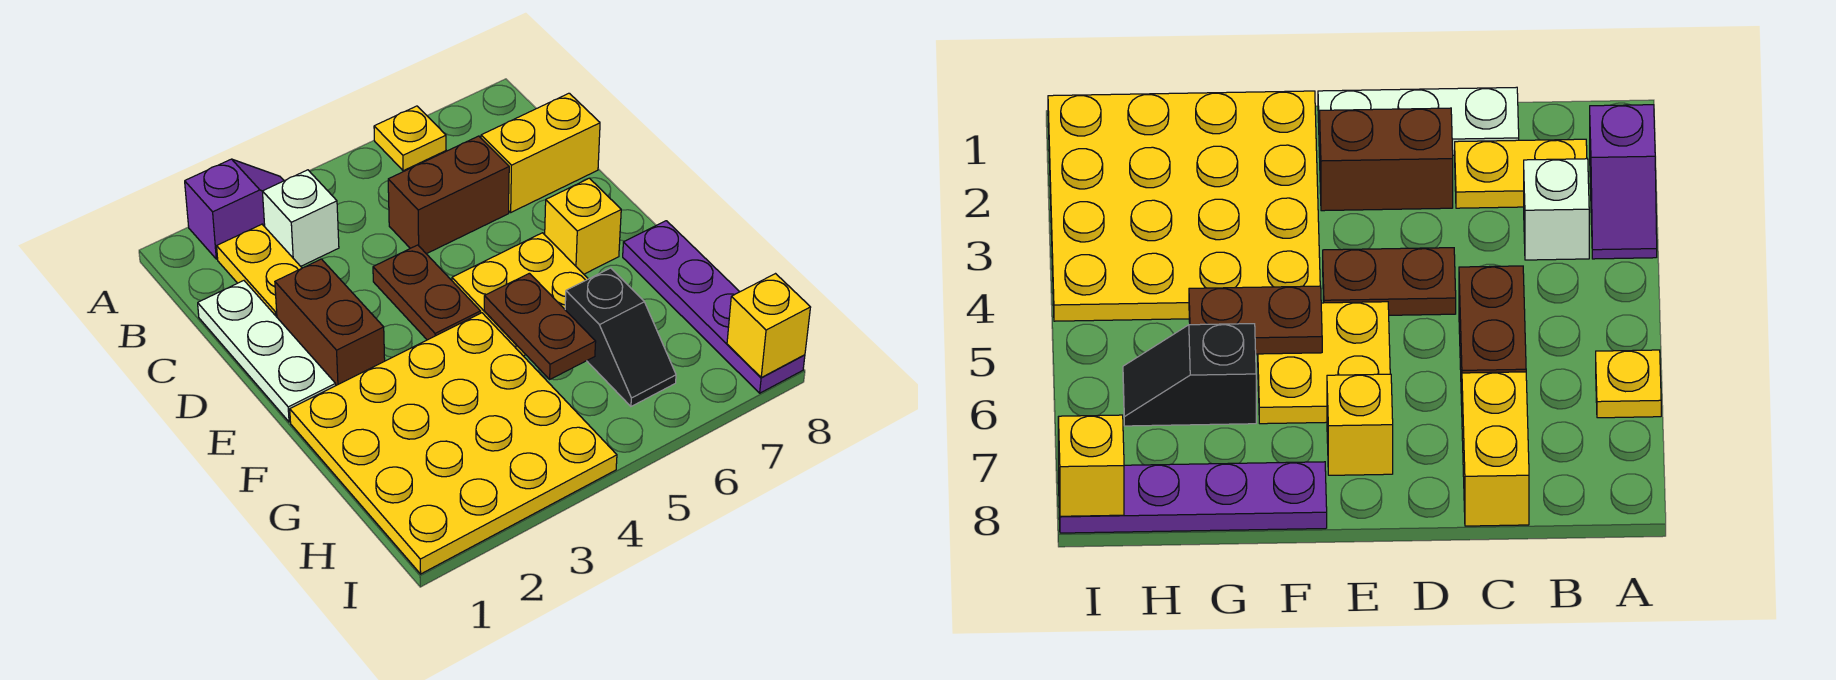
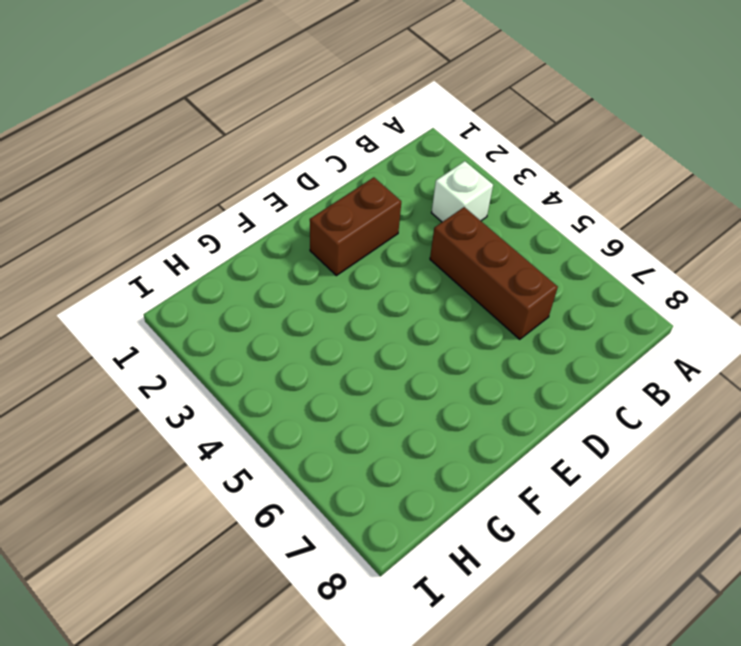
brown 1x3 brick [430,207,558,339] -> brown 1x2 brick [388,136,509,254]
none -> purple 1x2 slope [185,159,284,259]
none -> yellow 1x1 plate [374,106,446,171]
none -> yellow 1x2 plate [217,224,302,317]

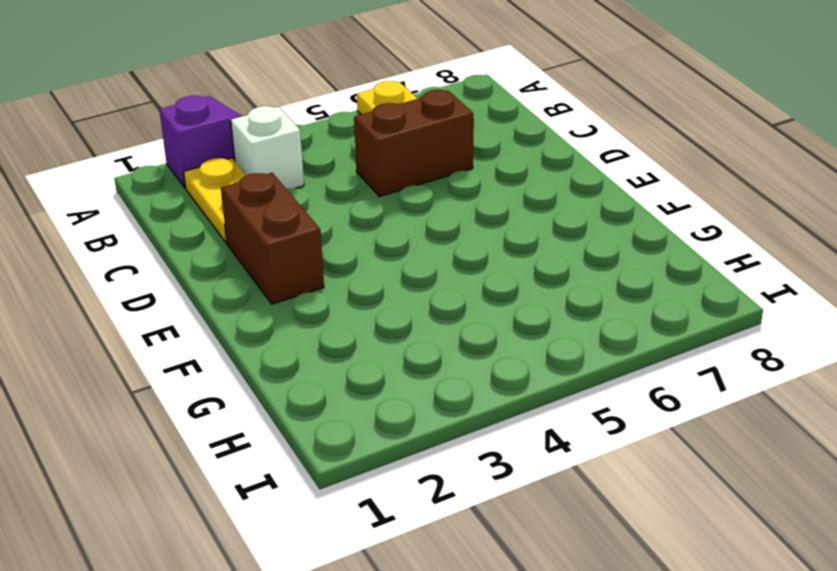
none -> white 1x3 plate [198,281,336,422]
none -> yellow 1x2 brick [481,93,600,212]
none -> brown 1x2 plate [373,245,481,340]

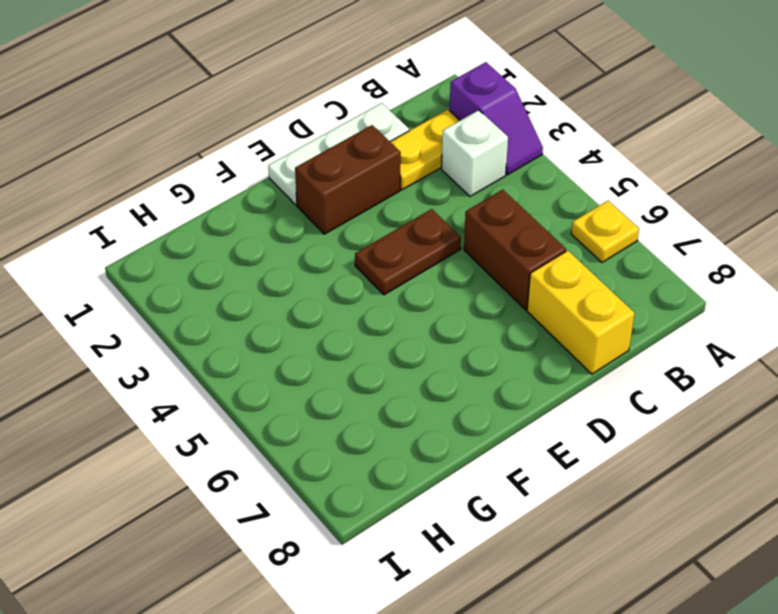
none -> yellow 2x2 plate [452,233,588,356]
none -> yellow 1x1 brick [545,178,621,274]
none -> yellow 4x4 plate [290,313,617,574]

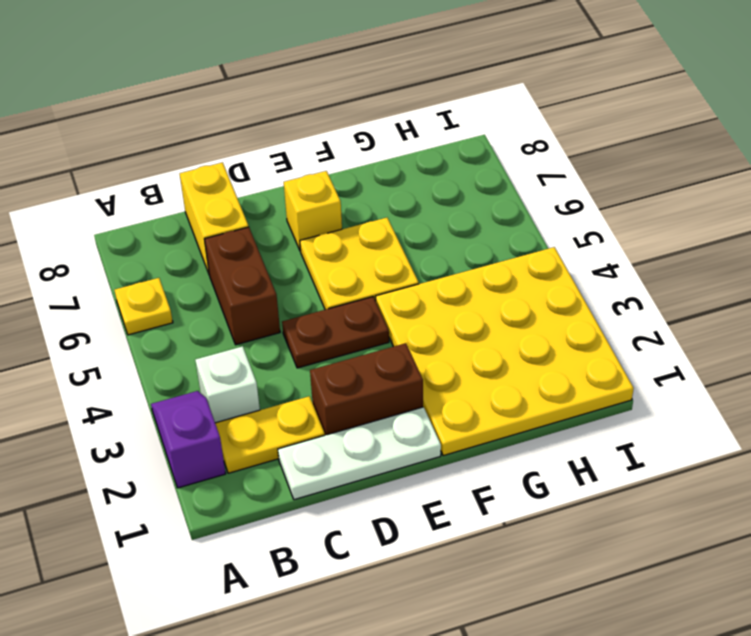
none -> purple 1x4 plate [623,221,805,393]
none -> black 1x2 slope [565,268,676,406]
none -> brown 1x2 plate [484,273,596,379]

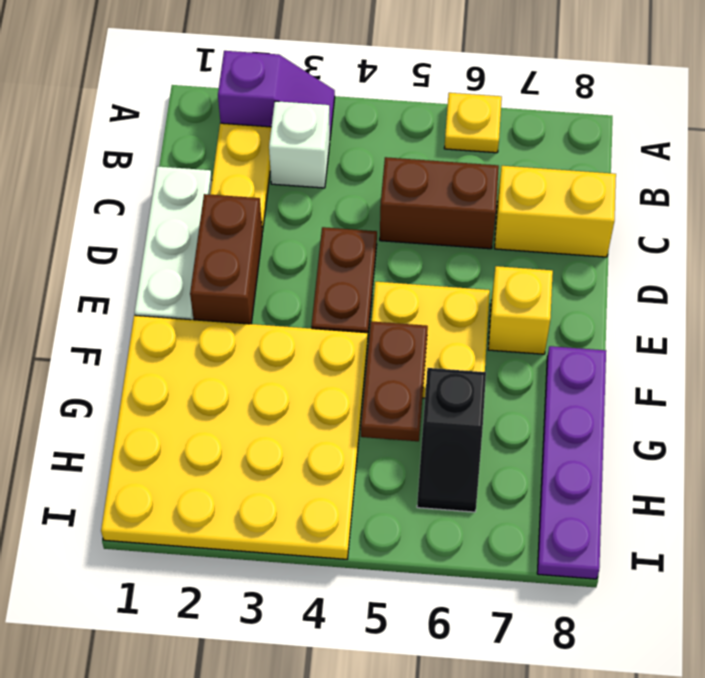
none -> yellow 1x1 brick [727,274,811,377]

